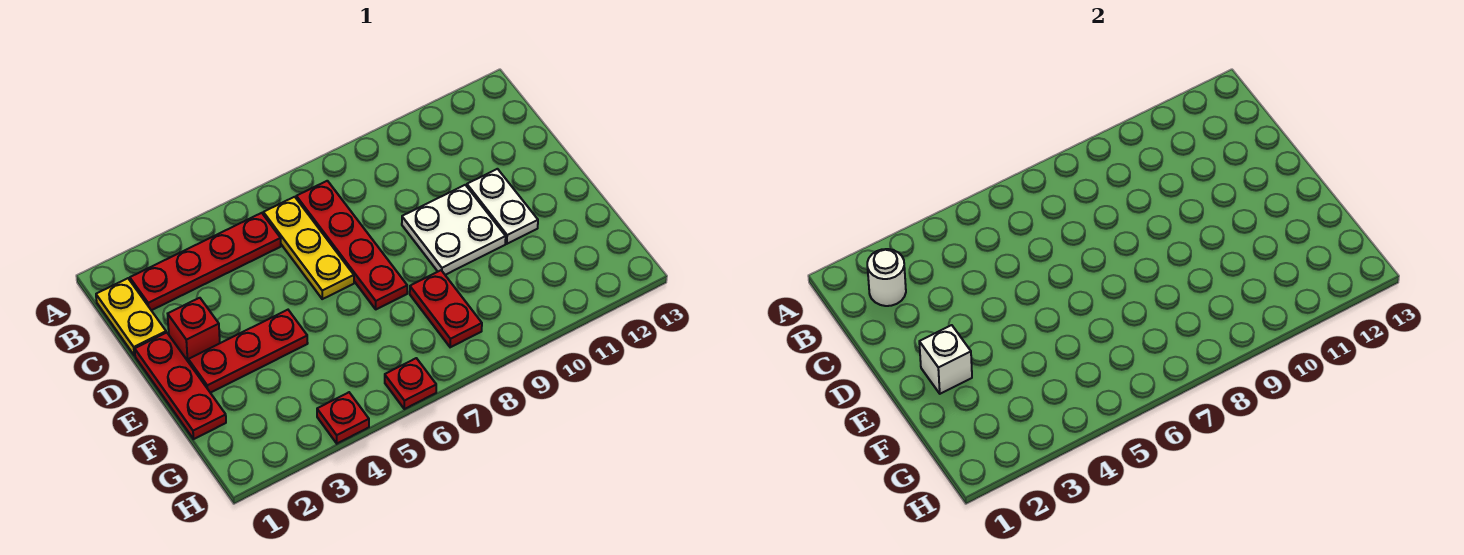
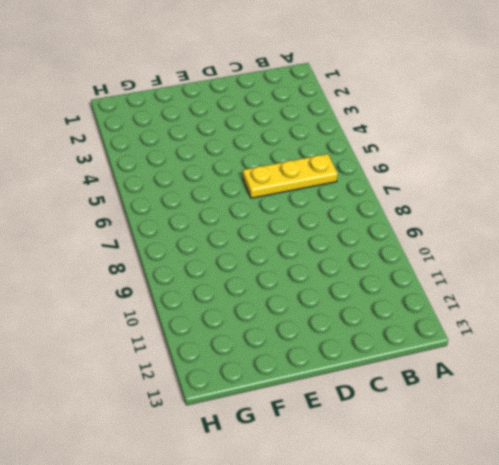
none -> yellow 1x2 plate [96,278,166,356]
none -> red 1x4 plate [130,213,281,310]
none -> red 1x4 plate [296,181,407,309]

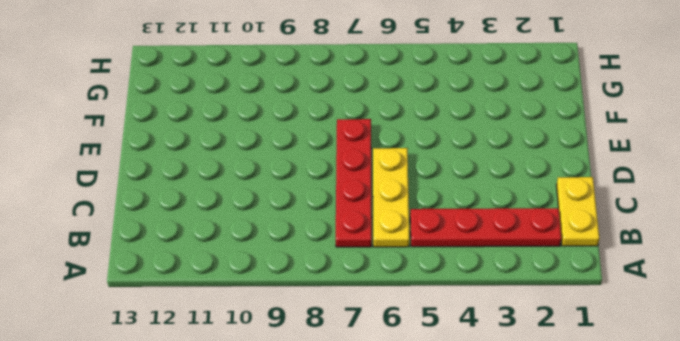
none -> red 1x3 plate [135,333,226,439]
none -> red 1x1 brick [168,298,220,362]
none -> white 2x2 plate [402,185,506,275]

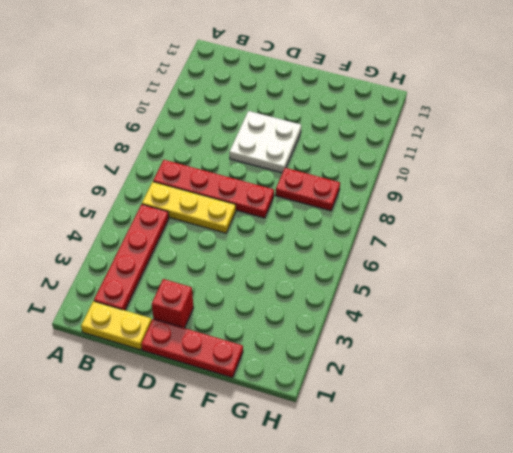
none -> white 1x2 plate [467,169,538,244]
none -> red 1x3 plate [188,310,308,393]
none -> red 1x1 plate [317,392,369,444]

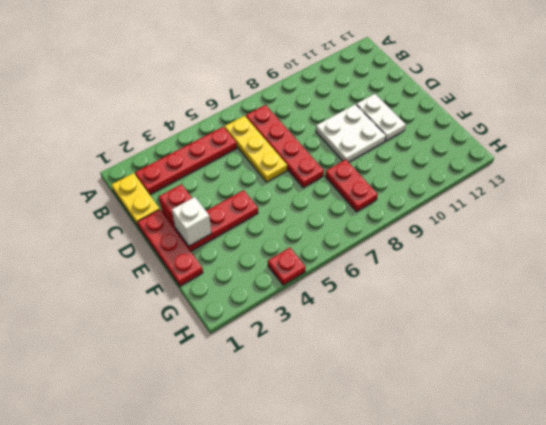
none -> red 1x1 plate [385,358,436,409]
none -> white 1x1 round brick [867,249,906,306]

